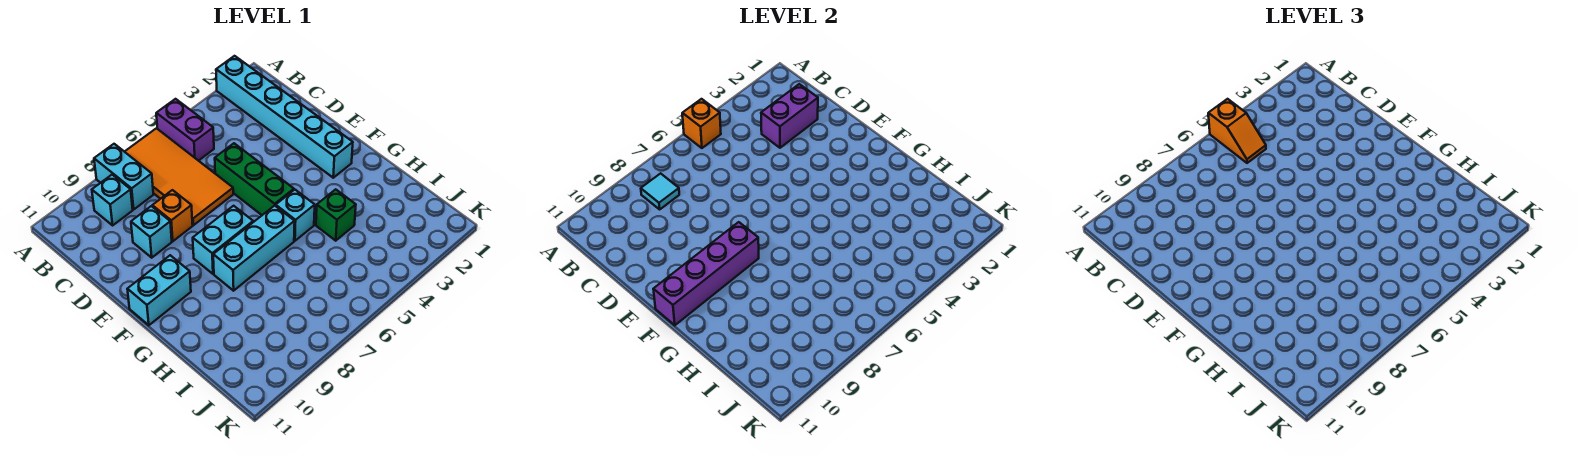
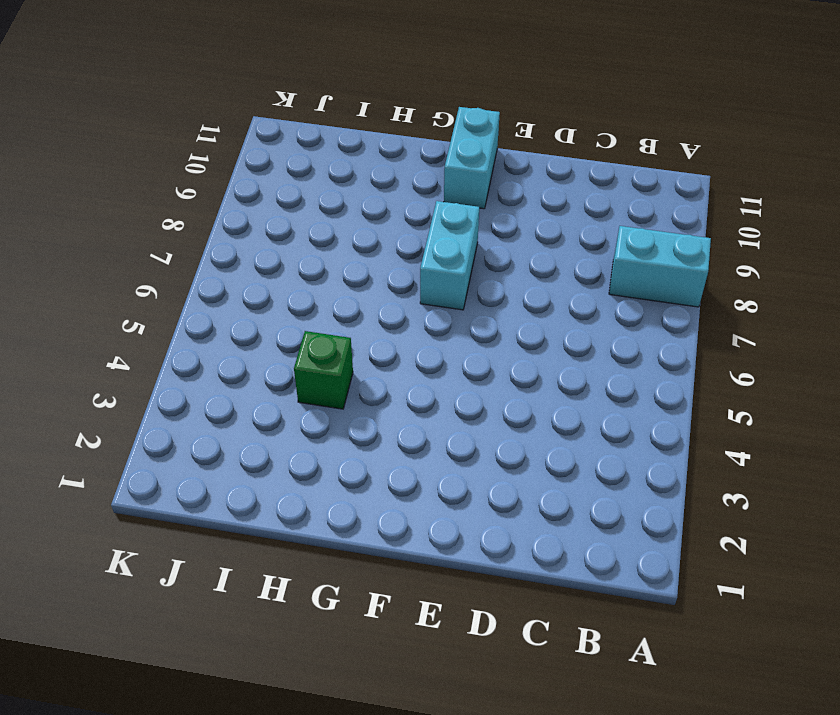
none -> cyan 1x6 brick [216,56,353,178]
none -> purple 1x2 brick [156,99,214,161]
none -> orange 2x4 tile [125,128,233,225]

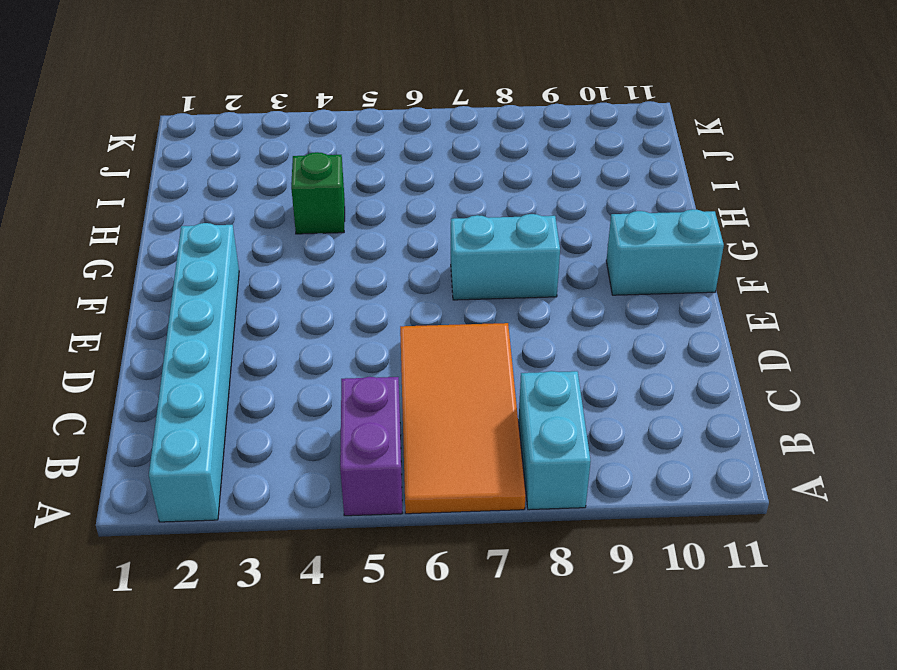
none -> cyan 1x1 brick [92,175,133,225]
none -> green 1x3 brick [215,143,294,215]
none -> orange 1x1 brick [152,190,193,241]

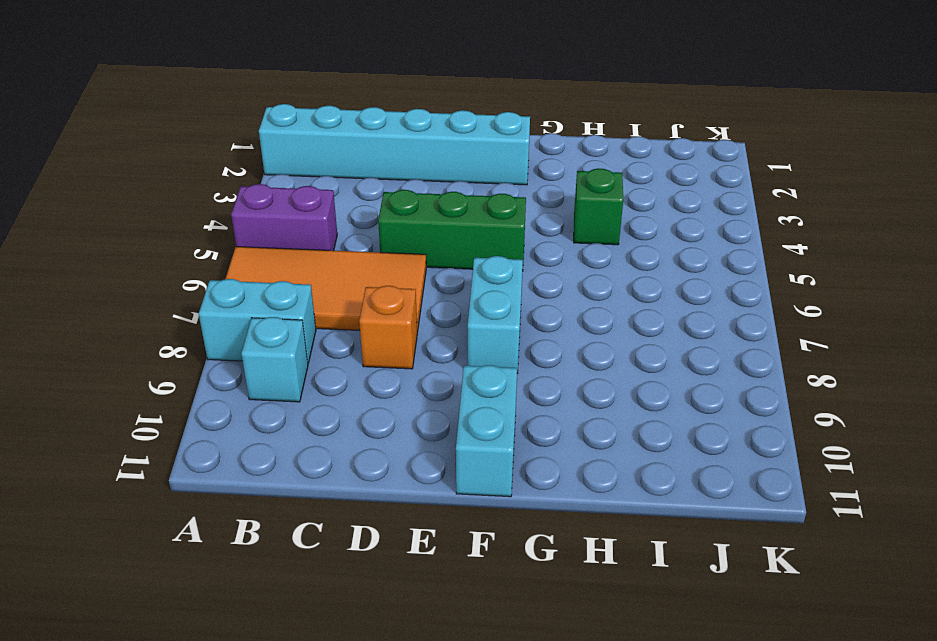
none -> cyan 1x1 brick [131,206,172,258]
none -> cyan 1x1 brick [276,190,315,241]
none -> cyan 1x3 brick [213,206,295,291]

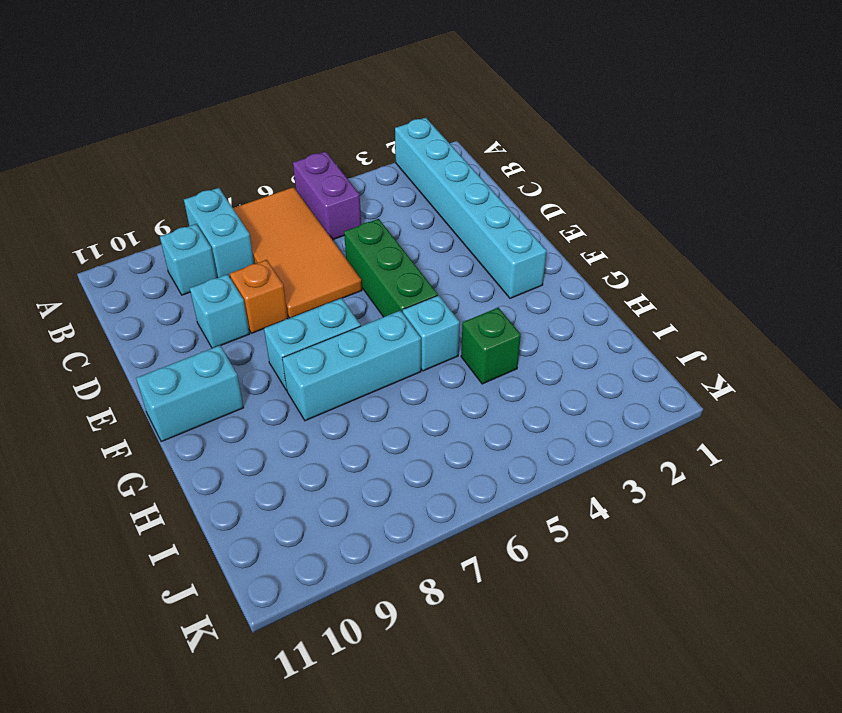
none -> orange 1x1 brick [682,99,721,148]
none -> cyan 1x1 tile [641,173,679,209]
none -> purple 1x2 brick [761,84,818,148]

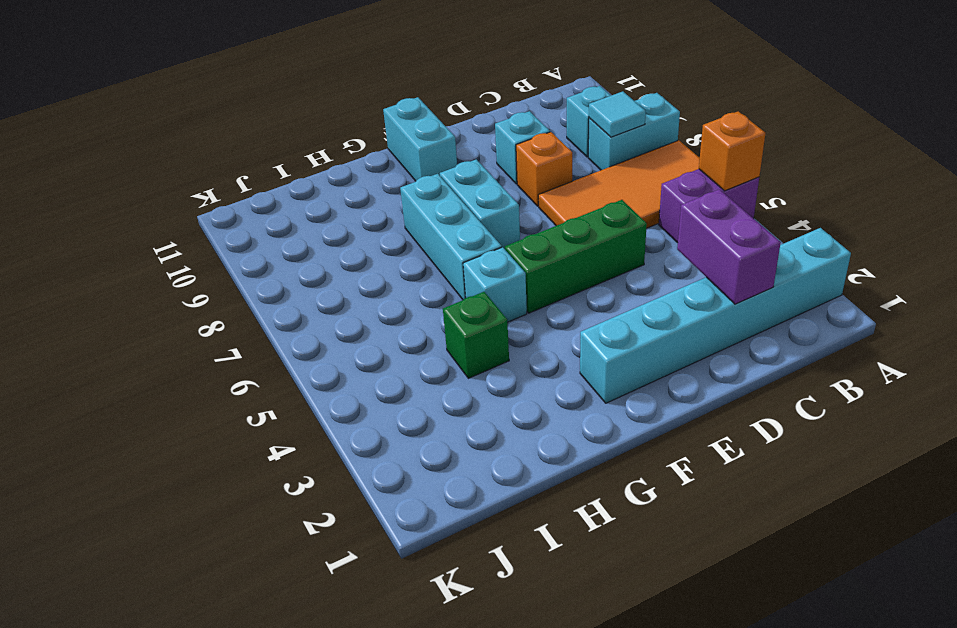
none -> purple 1x4 brick [653,222,759,325]
none -> orange 1x2 slope [1208,99,1266,163]

